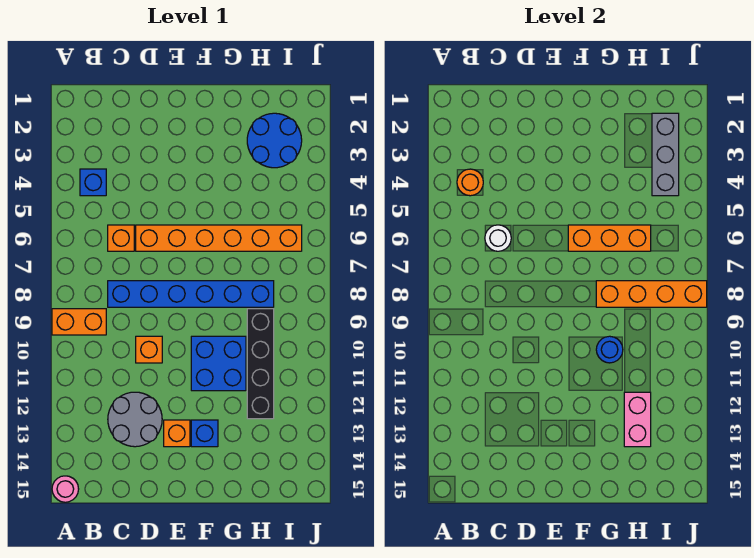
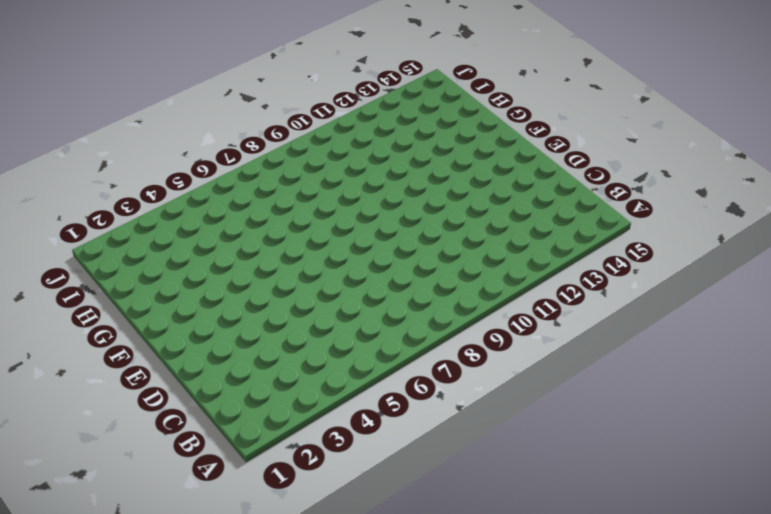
none -> orange 1x2 brick [52,309,106,335]
none -> pink 1x1 round brick [52,476,79,502]
none -> blue 1x1 brick [80,169,106,196]

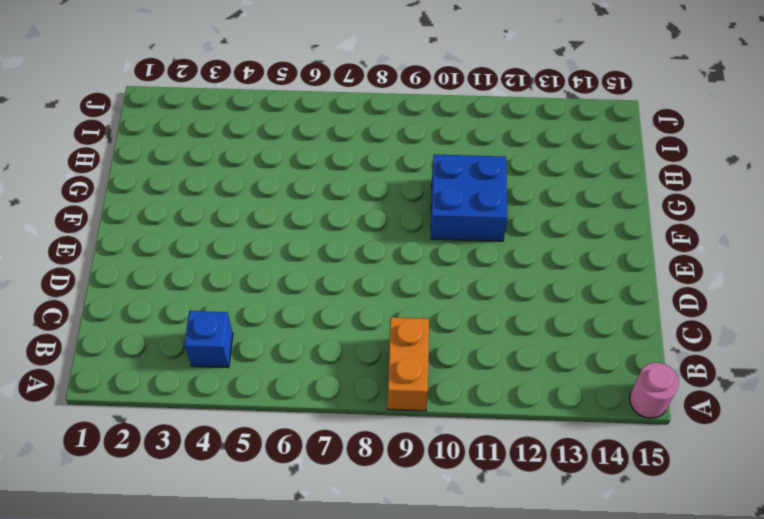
none -> orange 1x1 brick [108,225,134,251]
none -> blue 1x6 brick [108,281,274,307]
none -> grey 2x2 round brick [108,392,162,447]

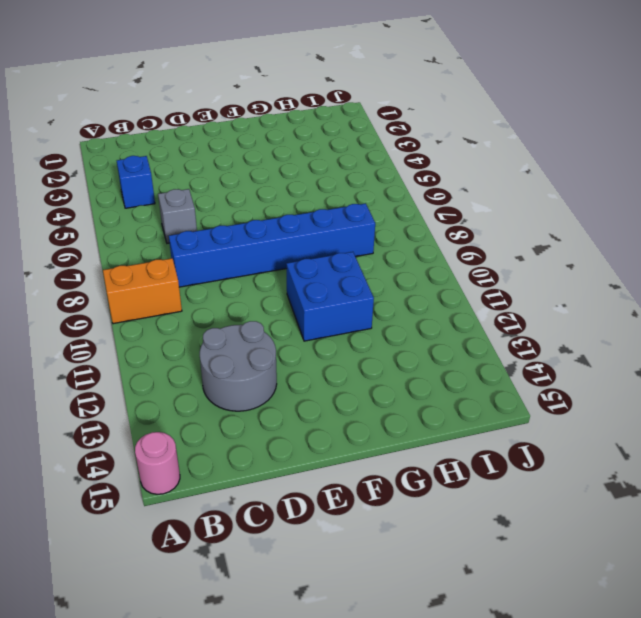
grey 1x1 brick [158,189,197,243] -> orange 1x1 brick [108,225,134,251]
none -> orange 1x6 brick [136,225,302,251]
none -> orange 1x1 brick [136,336,162,363]
none -> orange 1x1 brick [164,420,190,447]

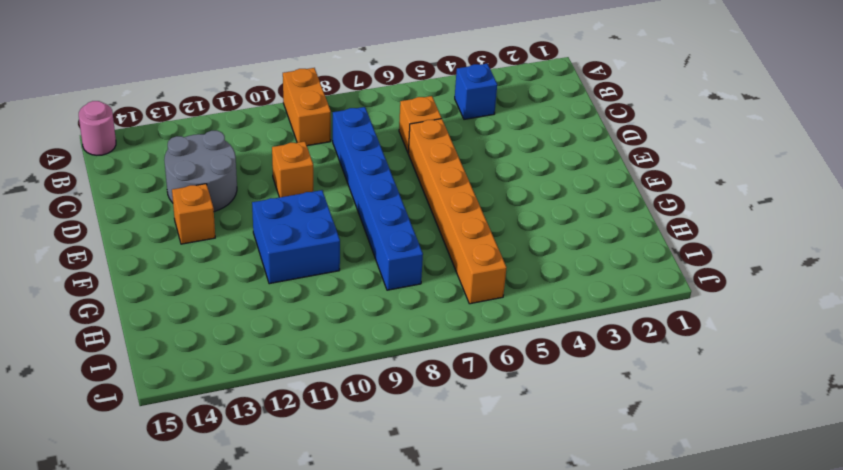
none -> blue 1x1 brick [191,420,218,447]
none -> blue 2x2 round brick [247,113,302,168]
none -> black 1x4 brick [247,309,274,419]

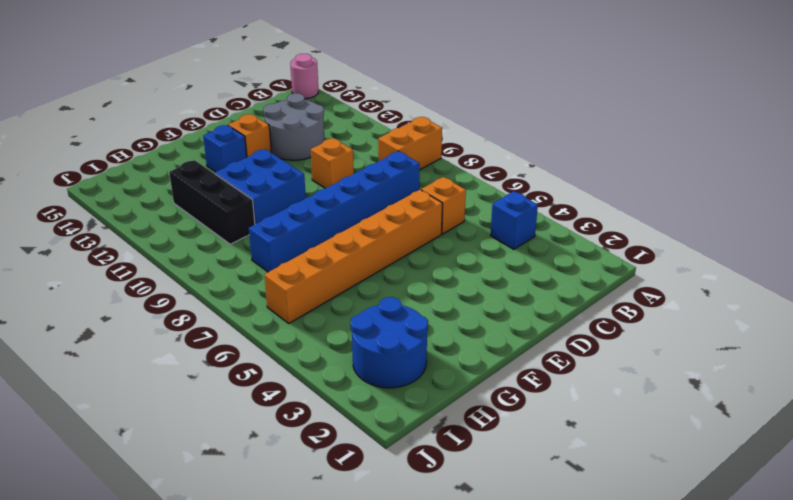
black 1x3 brick [169,160,255,244] -> black 1x4 brick [247,309,274,419]
none -> orange 1x1 round brick [457,169,483,196]
none -> white 1x1 round brick [485,225,511,251]
none -> orange 1x3 brick [568,225,651,251]

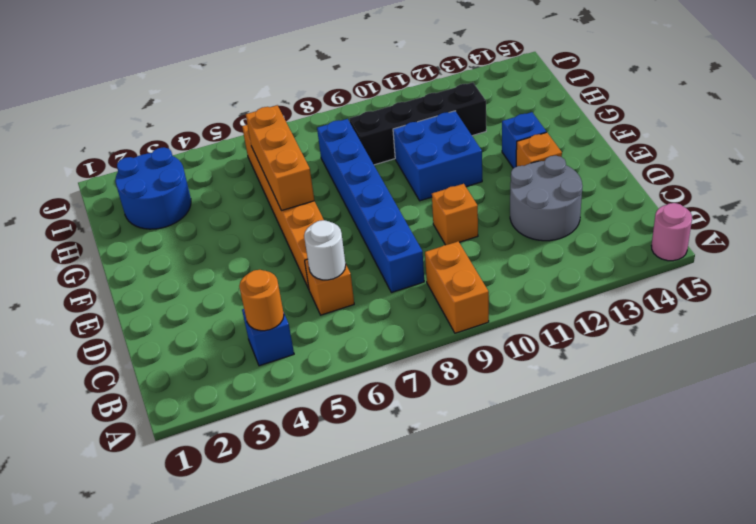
none -> orange 1x4 brick [596,281,707,307]
none -> blue 1x1 round brick [596,336,623,363]
none -> pink 1x2 brick [624,392,651,447]

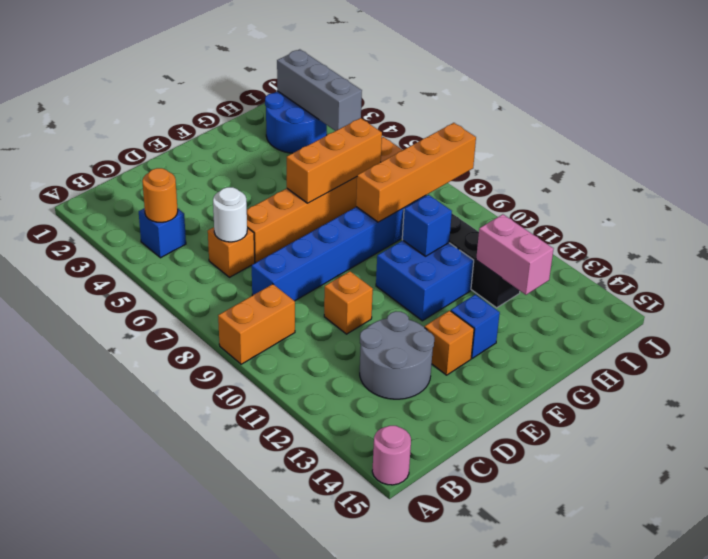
blue 1x1 brick [403,195,452,256] -> blue 1x1 round brick [596,336,623,363]

